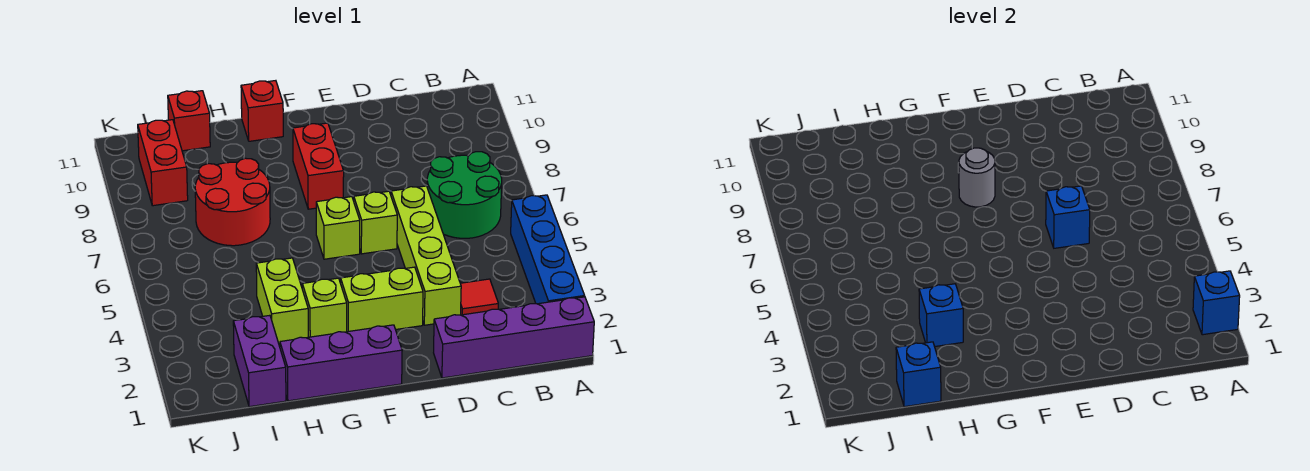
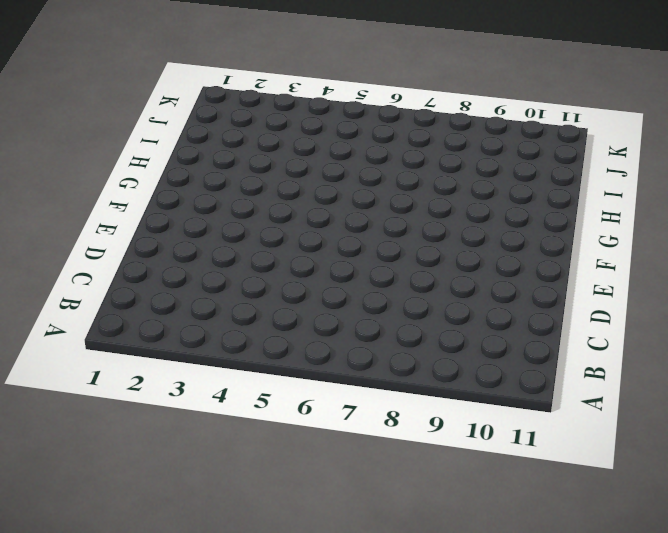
none -> purple 1x4 brick [434,297,594,378]
none -> blue 1x4 brick [511,195,585,304]
none -> green 2x2 round brick [427,152,502,238]

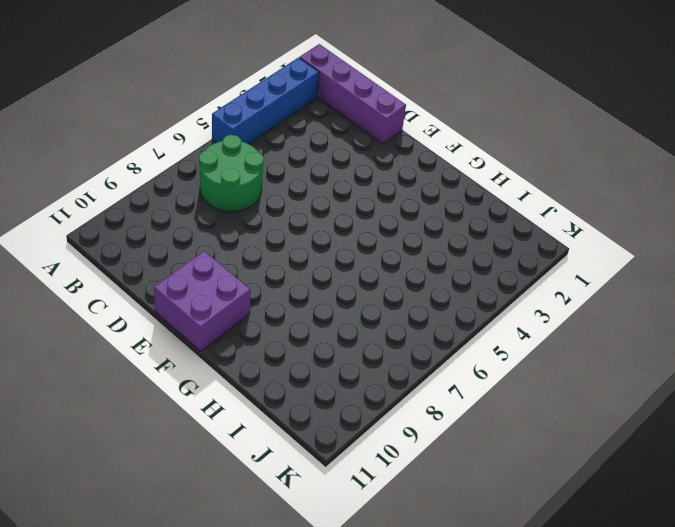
purple 2x2 brick [154,251,251,351] -> none
none -> red 1x1 tile [460,279,498,315]
none -> lime 1x4 brick [391,186,461,325]
none -> lime 1x2 brick [341,267,423,332]

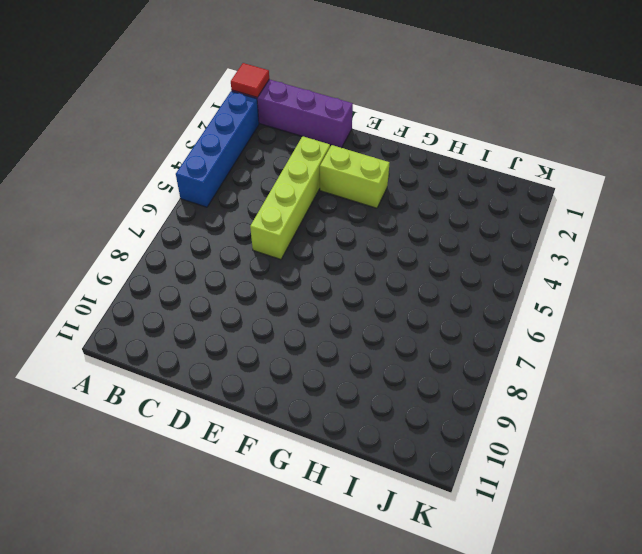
red 1x1 tile [231,63,269,97] -> red 1x1 tile moved to [460,279,498,315]
none -> green 2x2 round brick [427,152,502,238]
none -> lime 1x1 brick [354,191,397,254]
none -> purple 1x3 brick [280,325,402,401]

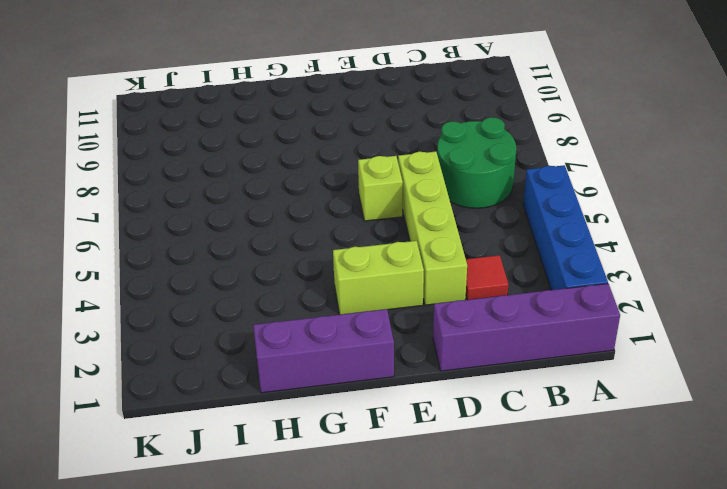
none -> lime 1x1 brick [316,197,360,259]
none -> red 1x2 brick [293,123,344,209]
none -> lime 1x1 brick [302,278,347,337]

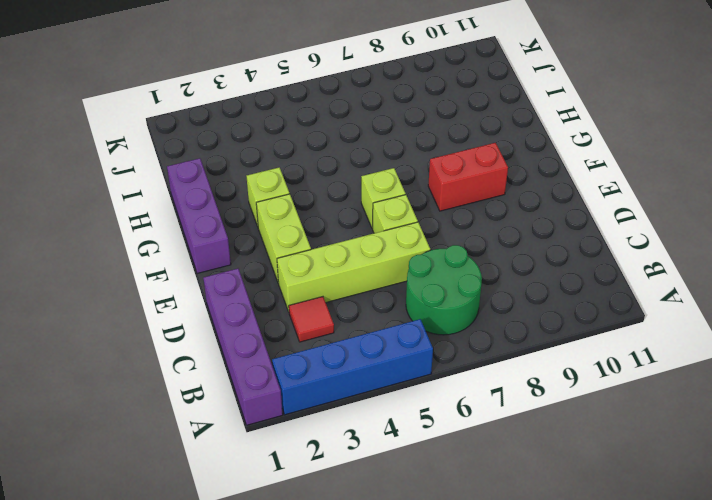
none -> red 1x1 brick [241,81,283,141]
none -> lime 1x2 brick [256,258,308,347]
none -> red 2x2 round brick [195,158,270,246]

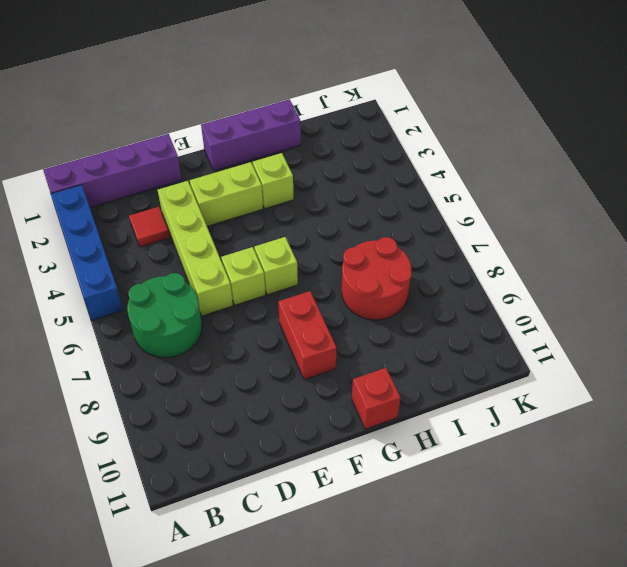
none -> lime 1x2 brick [256,258,308,347]
none -> purple 1x2 brick [233,315,286,407]
none -> red 1x1 brick [168,91,210,151]

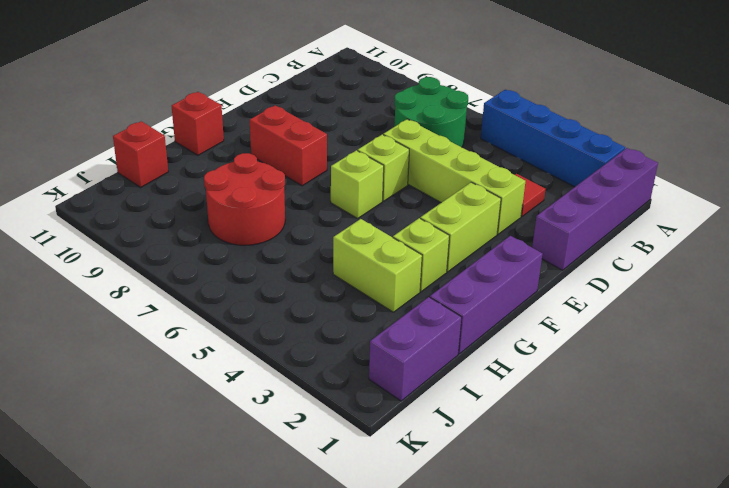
purple 1x2 brick [369,297,462,401] -> purple 1x2 brick turned to [233,315,286,407]
none -> red 1x2 brick [138,120,188,206]
none -> blue 1x1 brick [1193,271,1240,335]
none -> blue 1x1 brick [1046,186,1090,248]

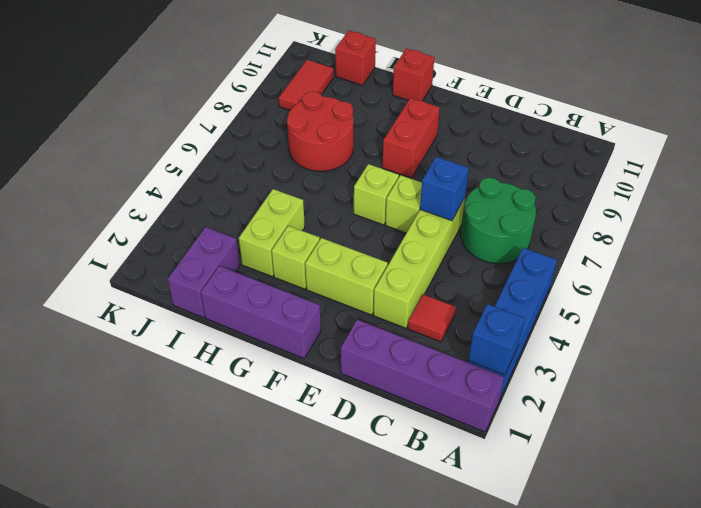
red 1x2 tile [279,60,334,110] -> red 1x2 brick [138,120,188,206]
none -> grey 1x1 round brick [959,148,995,207]
none -> blue 1x1 brick [919,284,963,347]
none -> blue 1x1 brick [896,342,941,407]

